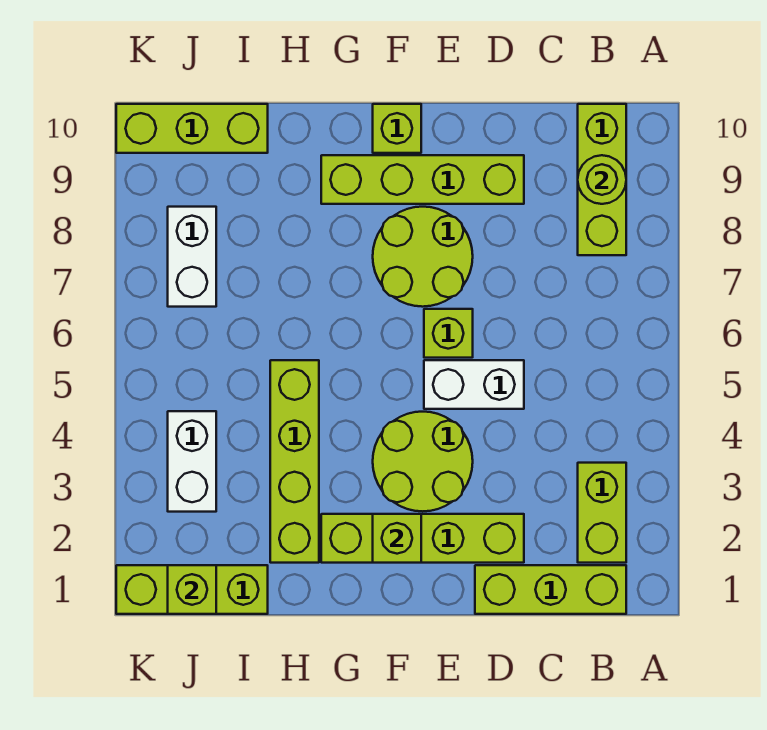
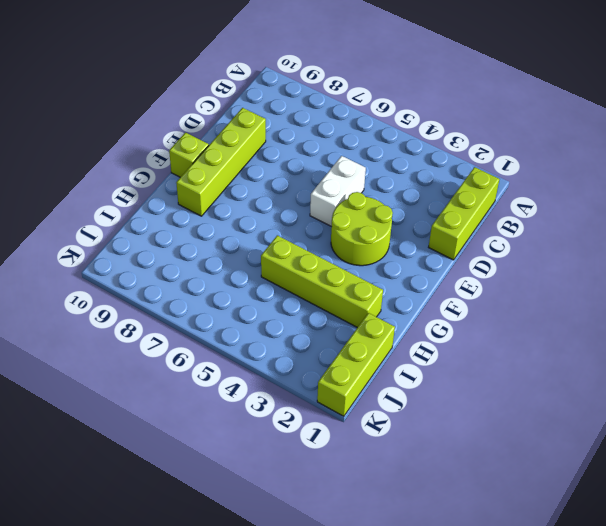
none -> lime 1x2 brick [578,463,626,563]
none -> lime 1x3 brick [578,104,626,255]
none -> lime 1x4 brick [321,514,524,563]

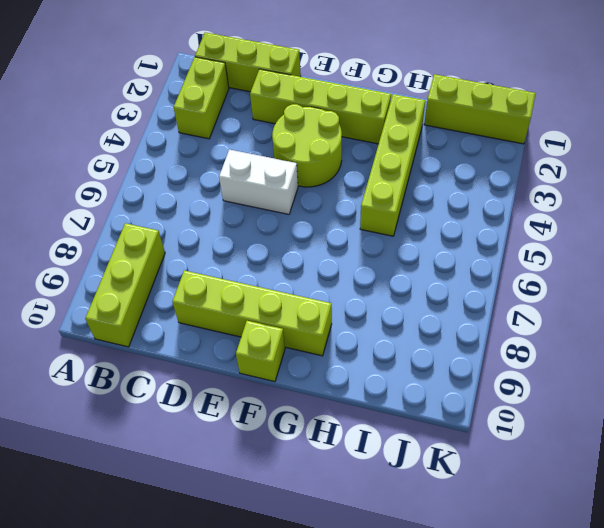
none -> lime 1x1 brick [424,309,473,358]
none -> lime 2x2 round brick [373,207,473,307]
none -> lime 1x3 brick [116,104,268,153]

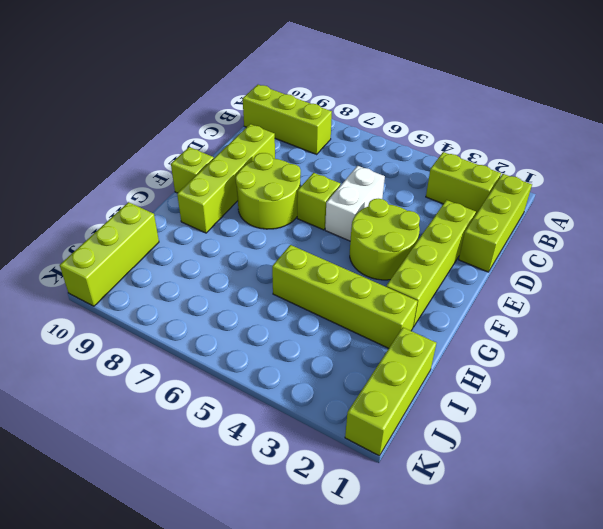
none -> white 1x2 brick [168,411,216,512]
none -> white 1x2 brick [168,207,216,307]
none -> lime 1x1 round brick [578,155,626,204]

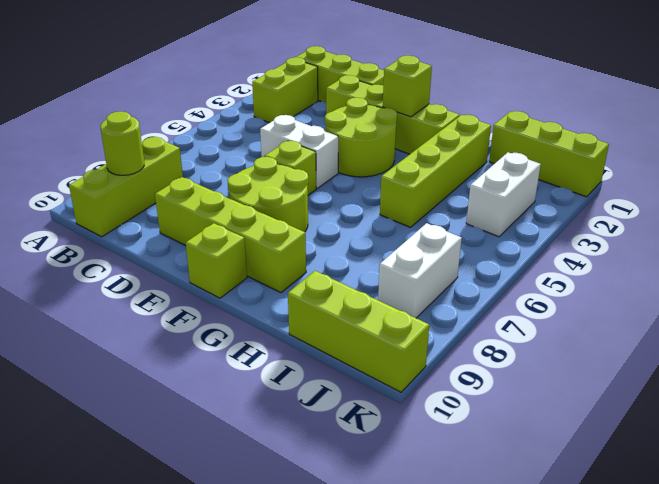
none -> lime 1x1 brick [168,565,216,614]

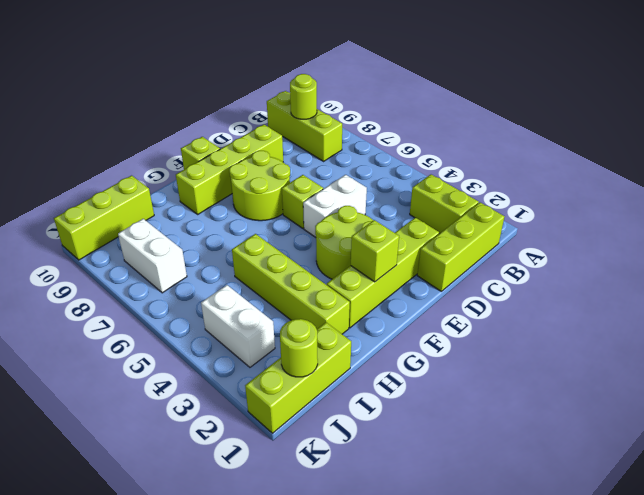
lime 1x1 round brick [280,319,318,377] -> lime 1x1 brick [168,565,216,614]

